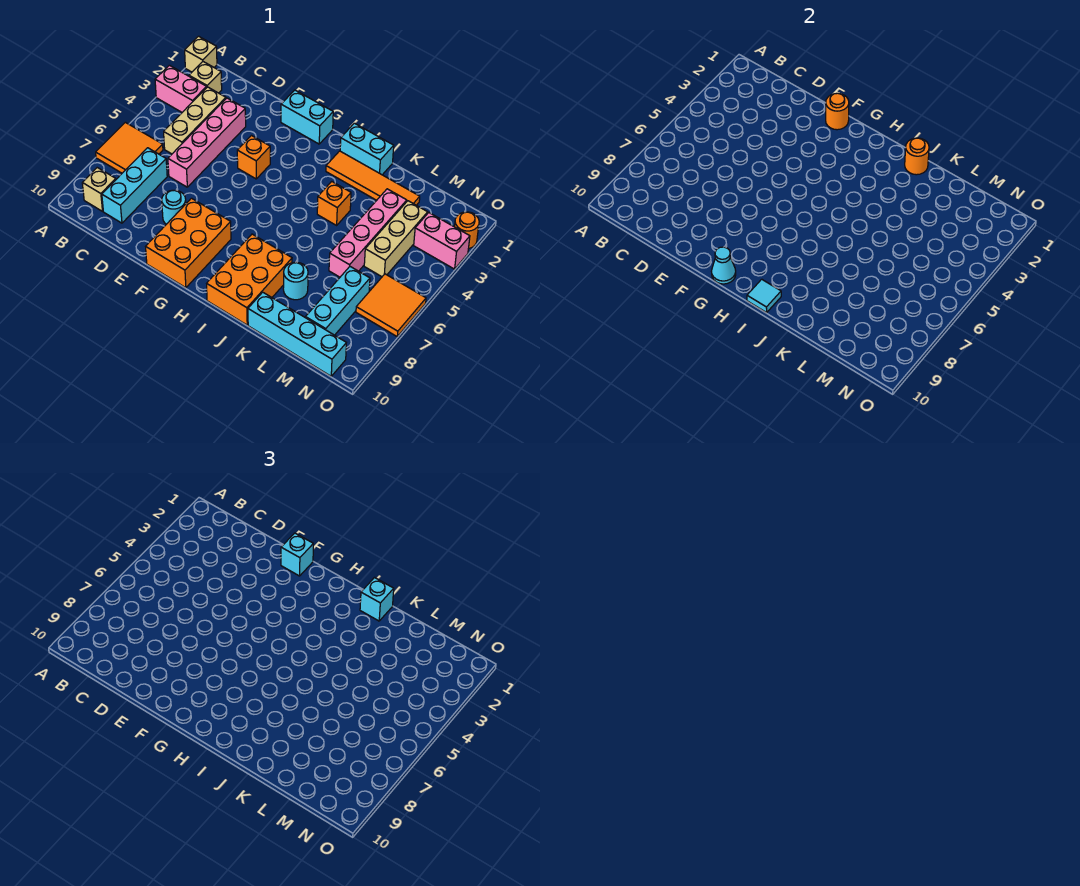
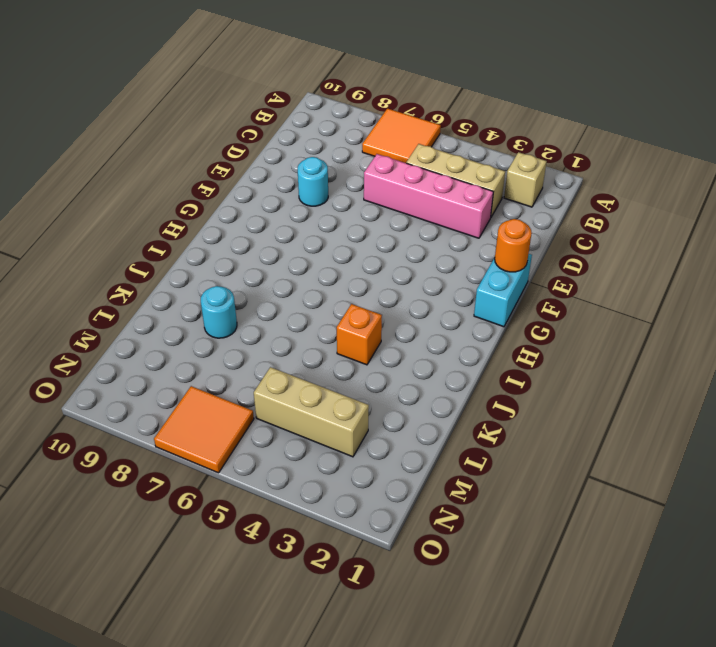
none -> tan 1x1 brick [185,36,217,72]
none -> pink 1x2 brick [155,65,207,112]
none -> tan 1x1 brick [82,168,116,211]
none -> cyan 1x3 brick [102,148,167,223]

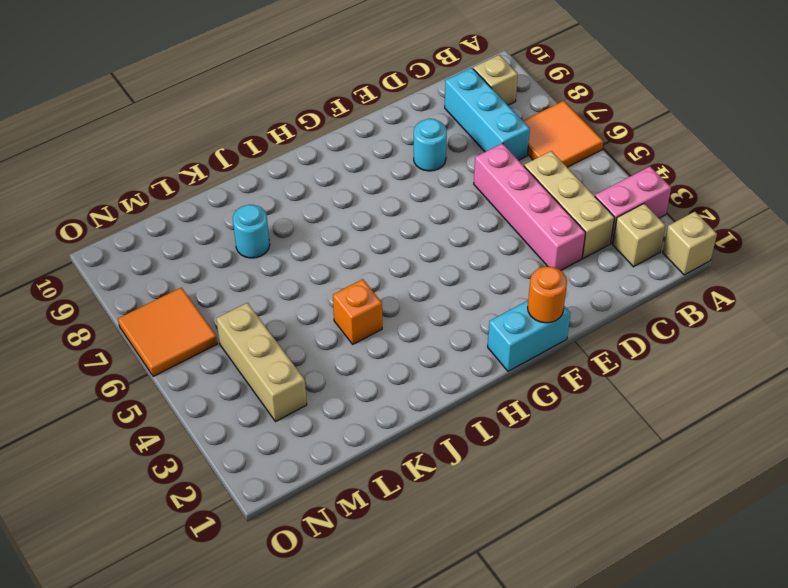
none -> orange 1x1 brick [237,136,270,179]
none -> orange 2x3 brick [146,198,231,288]
none -> cyan 1x2 brick [340,123,394,175]
none -> orange 1x4 tile [326,151,420,205]

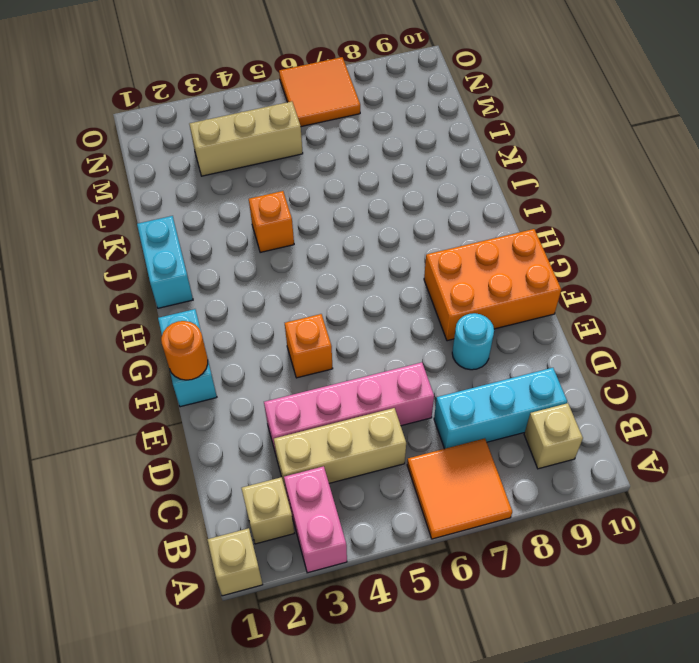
none -> orange 1x4 tile [326,151,420,205]
none -> orange 2x3 brick [207,234,292,325]
none -> cyan 1x1 round brick [283,262,308,300]
none -> cyan 1x4 brick [248,292,346,376]

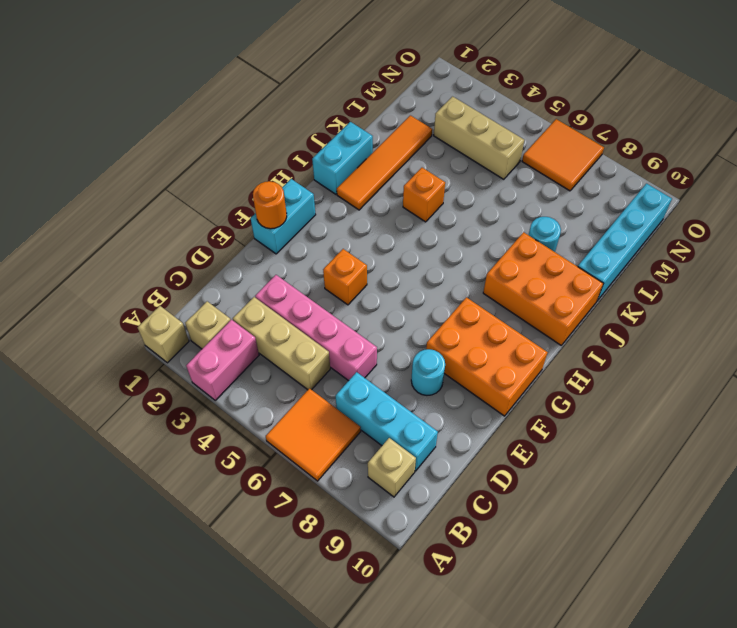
none -> pink 1x4 brick [329,189,407,277]
none -> cyan 1x3 brick [305,267,370,335]
none -> pink 1x2 brick [414,213,470,269]
none -> orange 1x1 round brick [455,212,479,249]

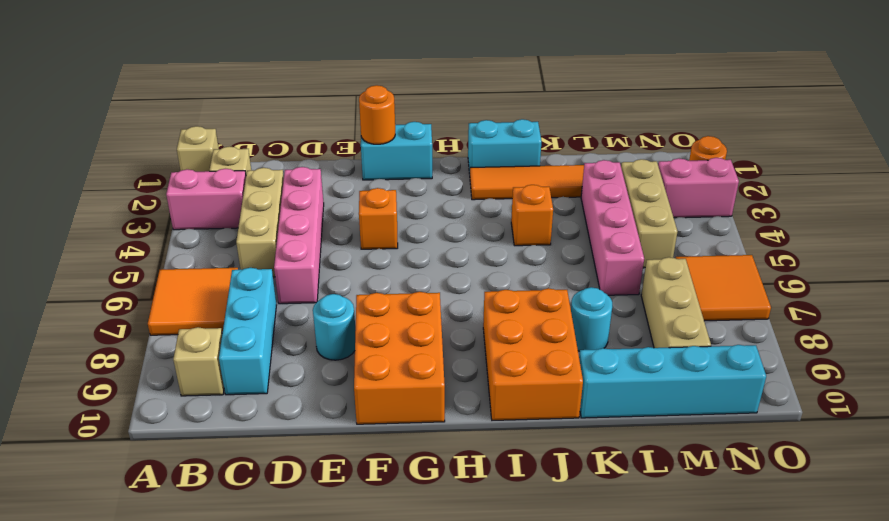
tan 1x3 brick [641,257,711,348] -> cyan 1x3 brick [305,267,370,335]
none -> cyan 1x1 cone [711,247,736,284]
none -> cyan 1x1 tile [747,279,781,313]
none -> orange 1x1 round brick [905,138,929,175]
none -> cyan 1x1 brick [281,533,313,576]

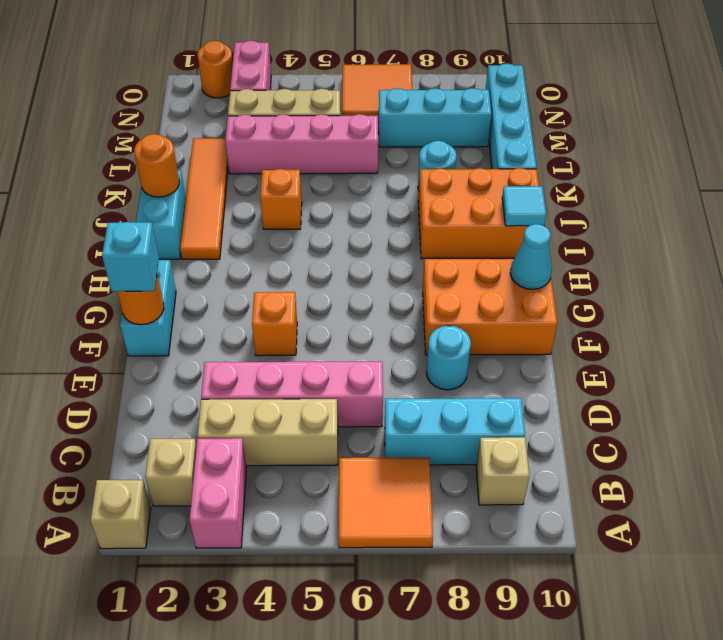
none -> cyan 1x1 brick [360,578,394,621]

